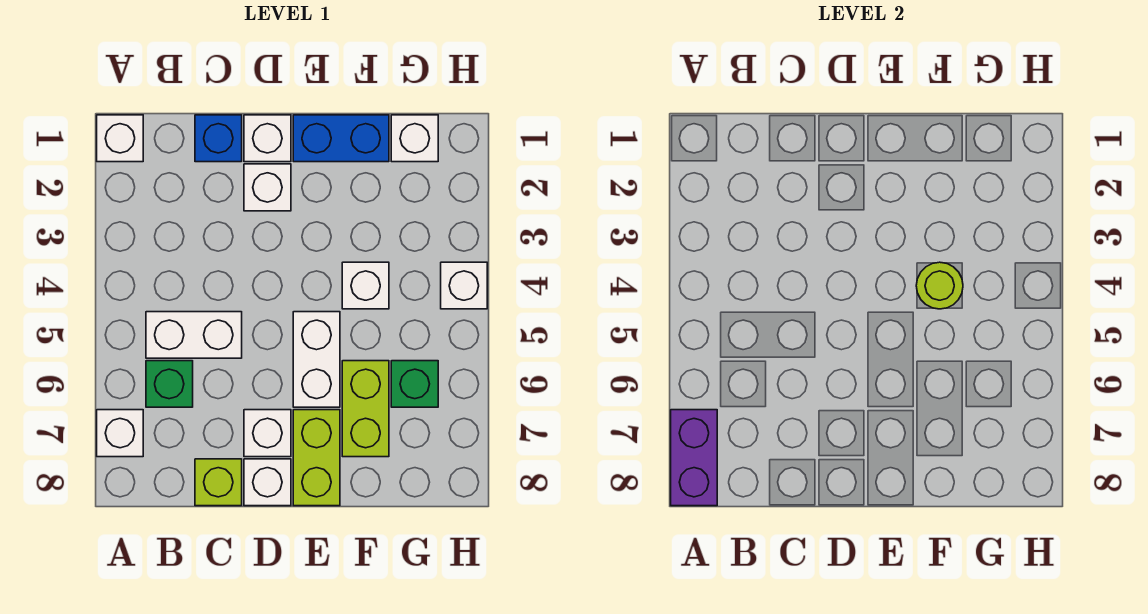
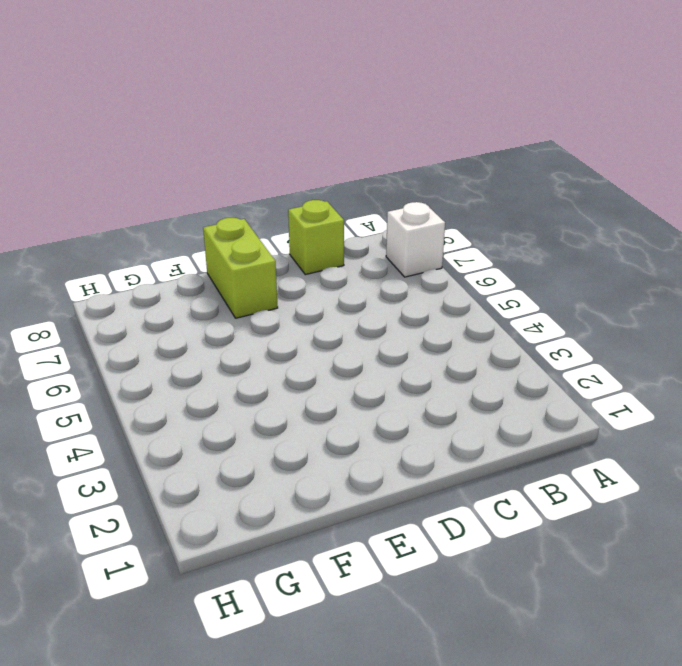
none -> white 1x1 brick [97,115,143,162]
none -> white 1x2 brick [146,312,242,358]
none -> green 1x1 brick [146,361,193,407]

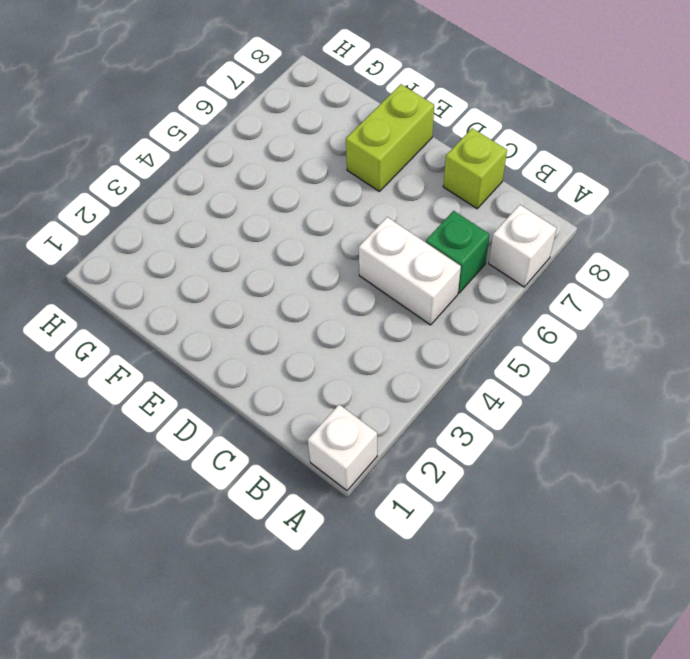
none -> blue 1x1 brick [195,115,242,162]
none -> white 1x1 brick [244,115,291,162]
none -> white 1x1 brick [244,164,291,211]

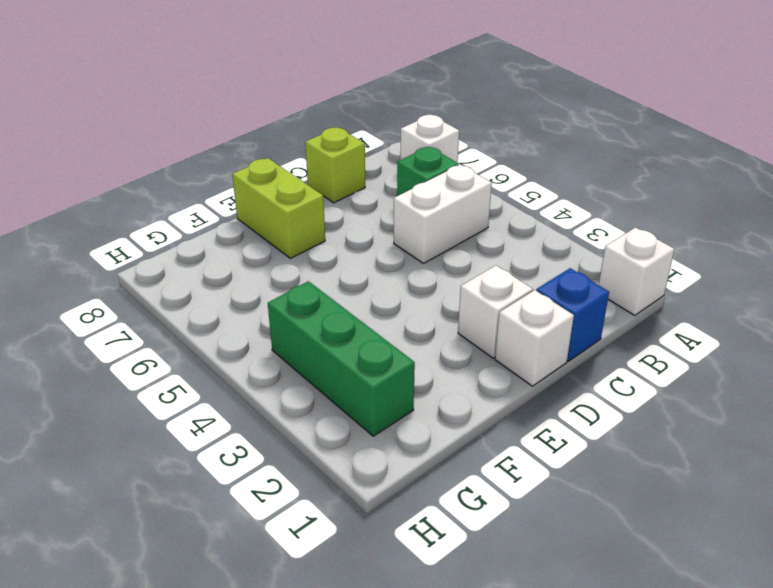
green 1x3 brick [268,281,415,436] -> none
none -> white 1x1 brick [244,410,291,457]
none -> white 1x1 brick [244,459,291,506]
none -> blue 1x2 brick [293,115,389,162]

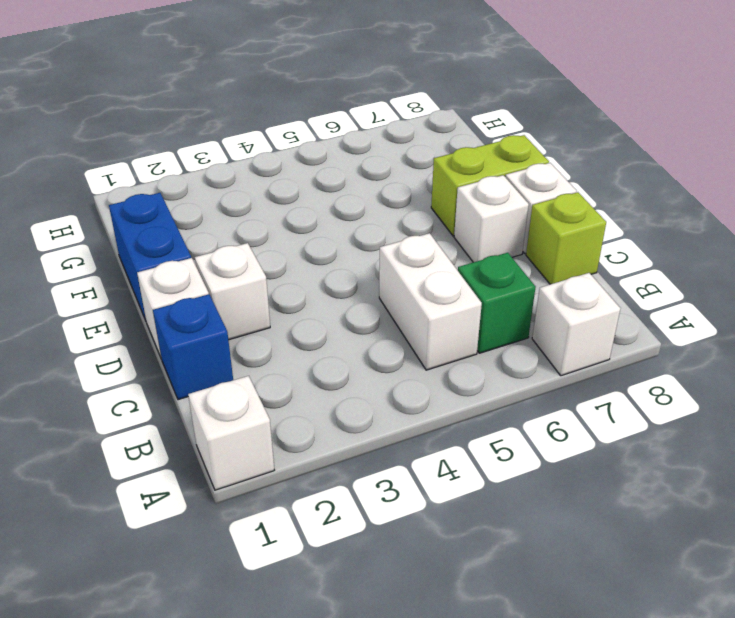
none -> white 1x2 brick [293,312,340,407]
none -> white 1x1 brick [342,262,389,309]
none -> lime 1x2 brick [342,361,389,457]

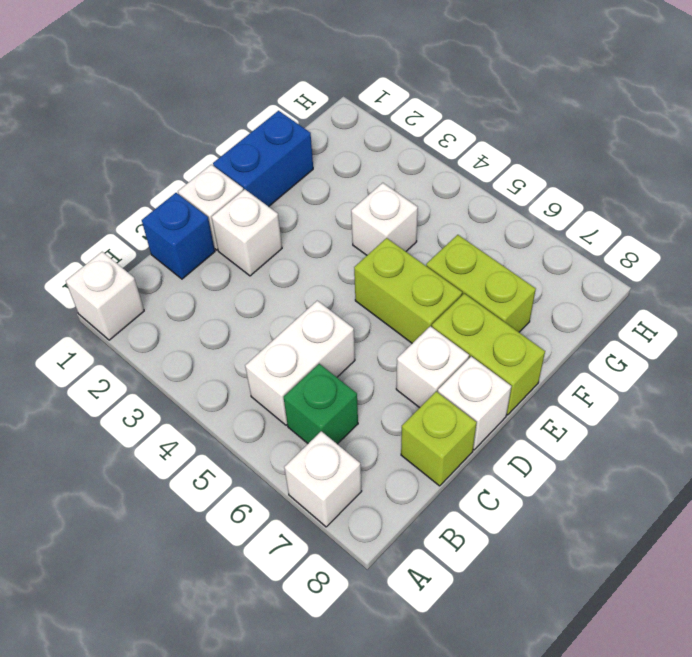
lime 1x2 brick [354,238,462,343] -> white 1x2 brick [293,312,340,407]
none -> white 1x1 brick [391,115,438,162]
none -> green 1x1 brick [391,361,438,407]
none -> white 1x1 brick [441,262,487,309]

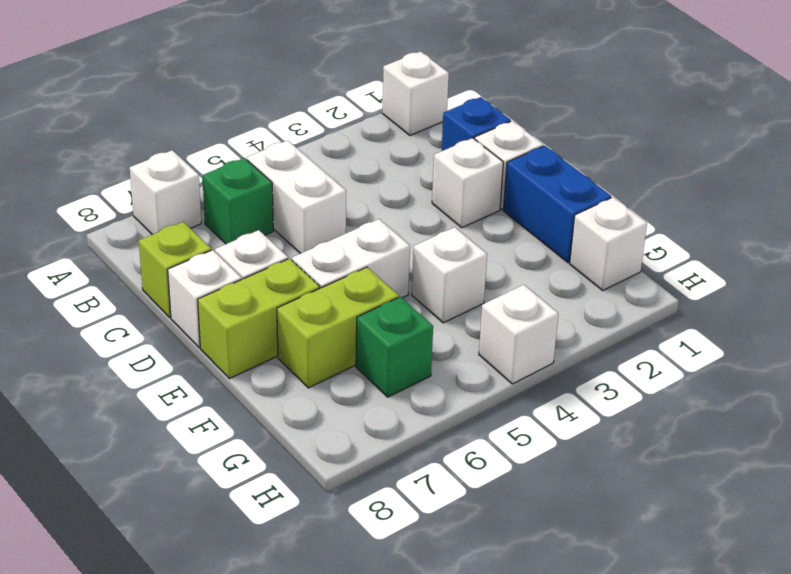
none -> purple 1x2 brick [671,410,717,506]
none -> lime 1x1 round brick [916,262,963,309]

